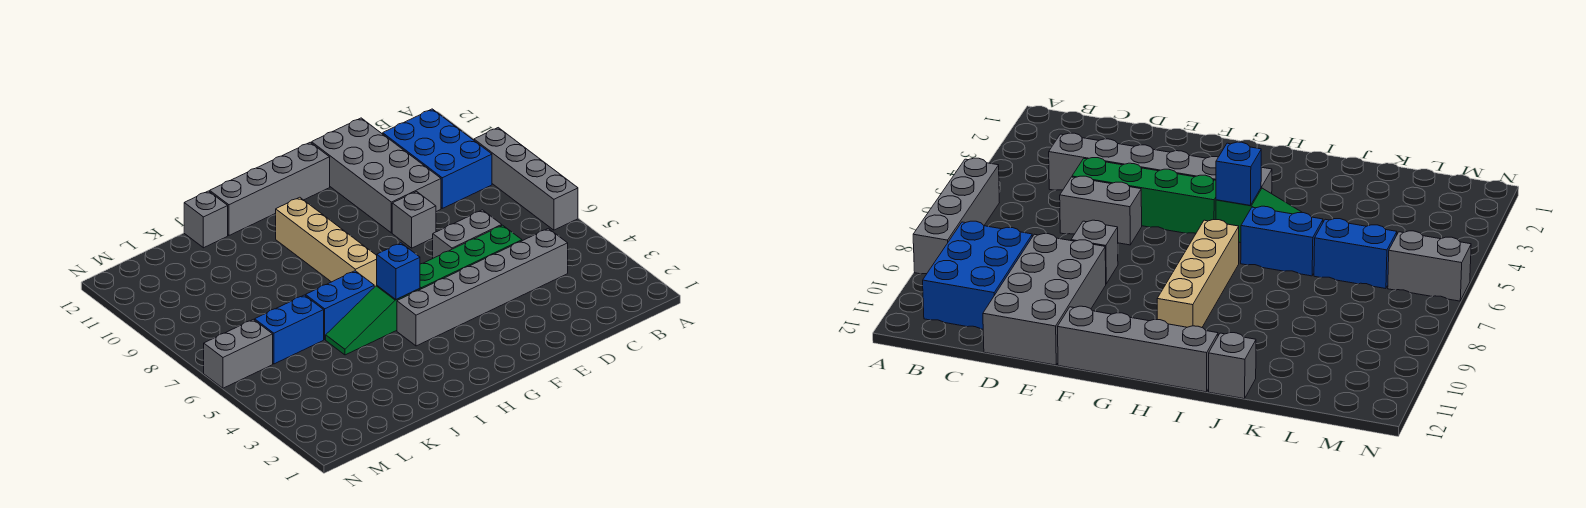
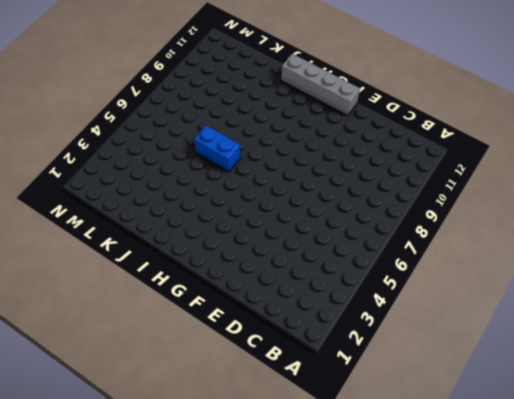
none -> grey 1x4 brick [474,128,578,230]
none -> blue 2x3 brick [383,109,492,208]
none -> grey 1x6 brick [397,228,568,346]

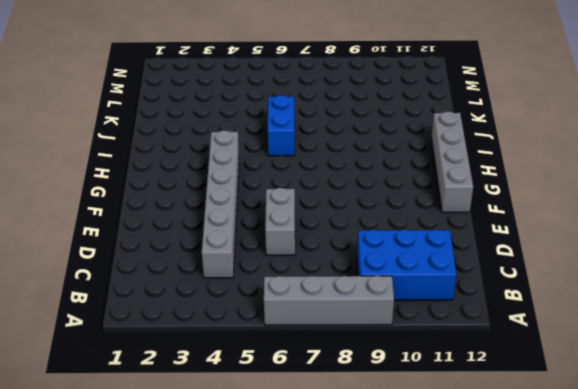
none -> green 1x4 brick [420,225,522,289]
none -> grey 2x4 brick [312,118,441,233]
none -> grey 1x1 brick [392,192,436,248]

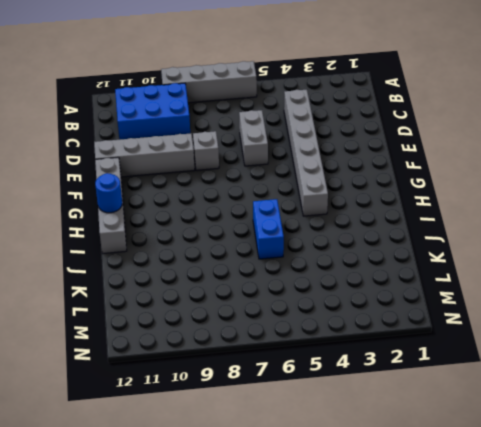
grey 1x4 brick [94,133,195,177] -> grey 2x4 brick [312,118,441,233]
blue 1x1 round brick [95,173,122,213] -> none
none -> green 1x4 brick [420,225,522,289]
none -> green 1x3 slope [326,285,420,355]
none -> tan 1x4 brick [276,197,377,287]

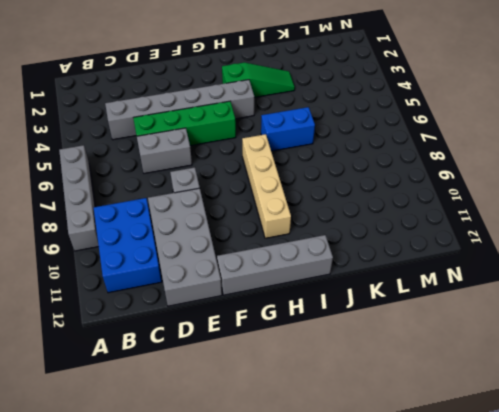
green 1x3 slope [222,63,295,97] -> green 1x3 slope moved to [326,285,420,355]
none -> grey 1x1 brick [184,191,228,248]
none -> blue 1x2 brick [255,295,324,364]
none -> grey 1x2 brick [204,319,273,388]

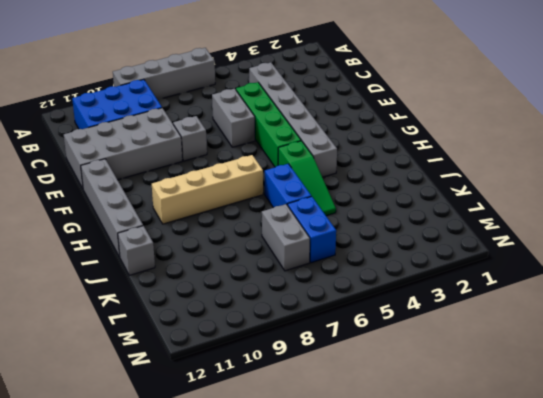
grey 1x2 brick [262,204,310,271] -> grey 1x2 brick moved to [204,319,273,388]
none -> blue 1x1 brick [377,243,420,300]

